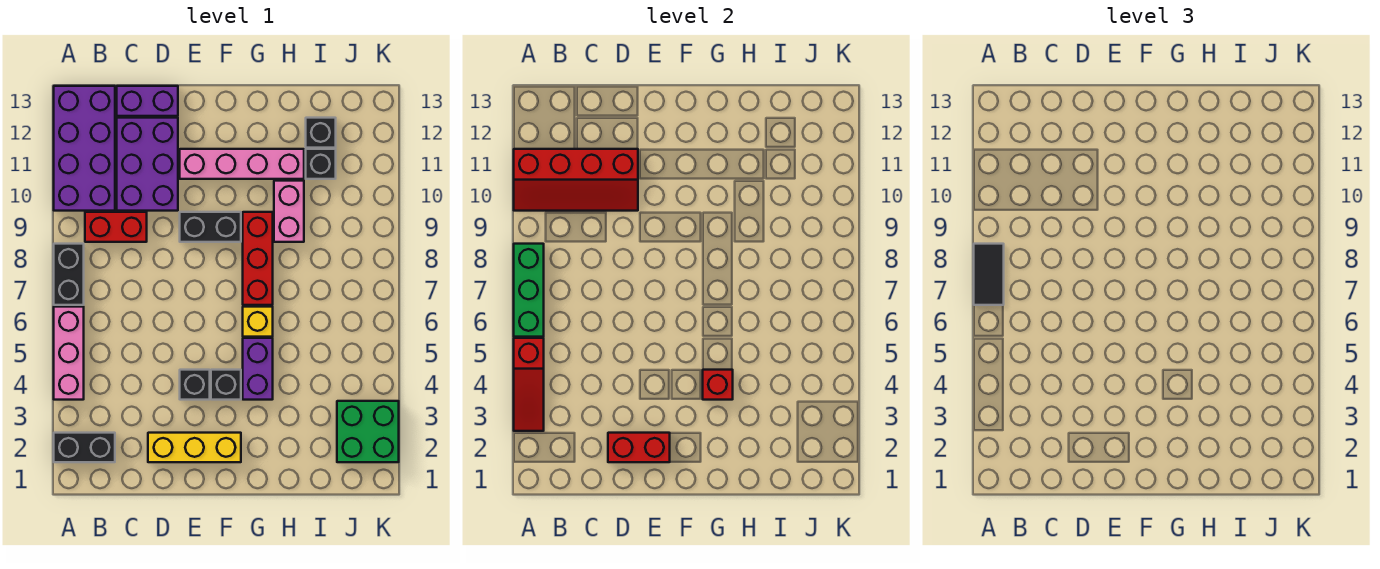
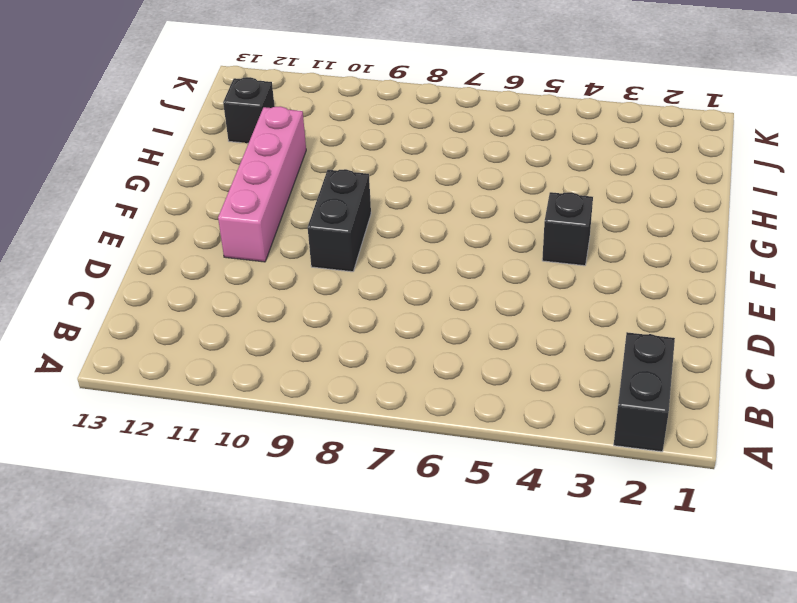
none -> pink 1x3 brick [54,307,84,400]
none -> black 1x2 brick [54,244,84,305]
none -> purple 2x4 brick [54,86,115,211]

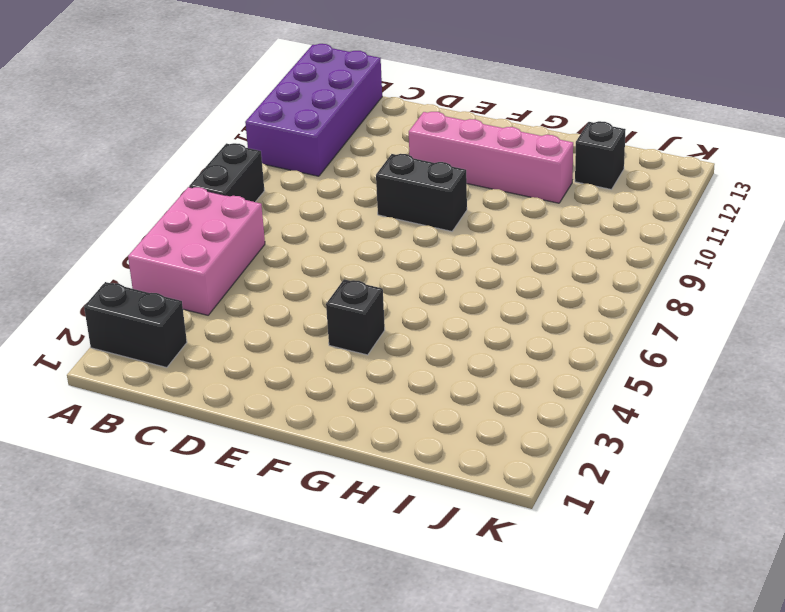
pink 2x3 brick [128,187,265,315] -> pink 1x3 brick [54,307,84,400]
none -> red 1x2 brick [85,212,147,242]
none -> purple 2x3 brick [117,118,178,211]
none -> purple 1x2 brick [117,86,178,116]

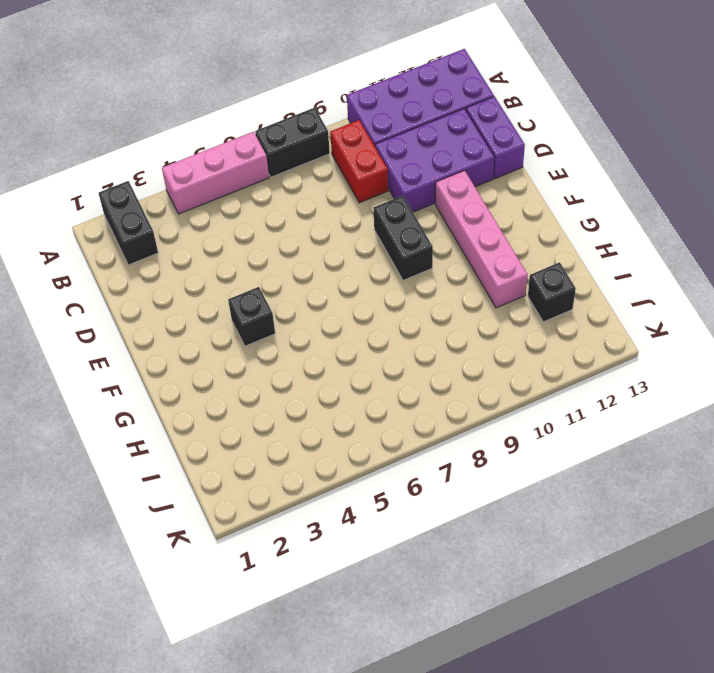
none -> yellow 1x3 brick [148,433,241,462]
none -> black 1x1 brick [180,370,210,400]
none -> purple 1x2 brick [243,338,273,400]

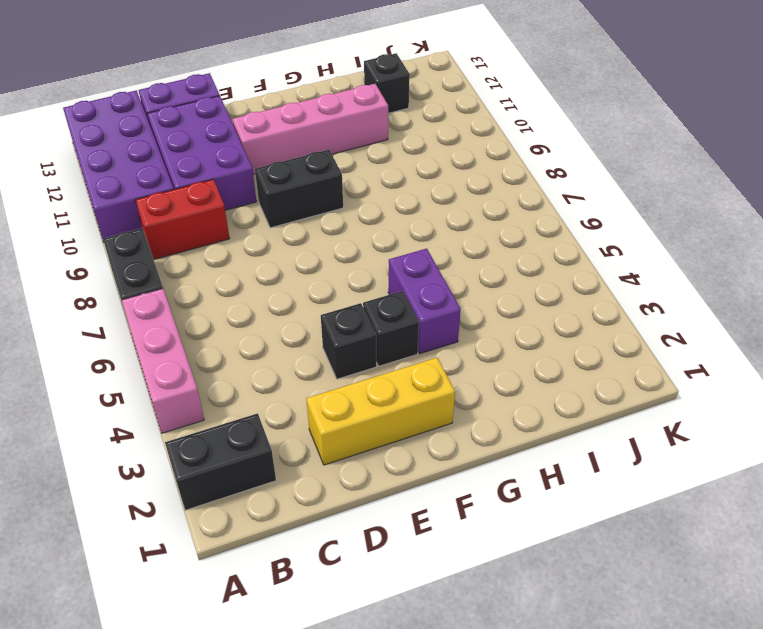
none -> yellow 1x1 brick [243,307,273,337]
none -> red 1x3 brick [243,212,273,305]
none -> pink 1x2 brick [274,181,304,242]

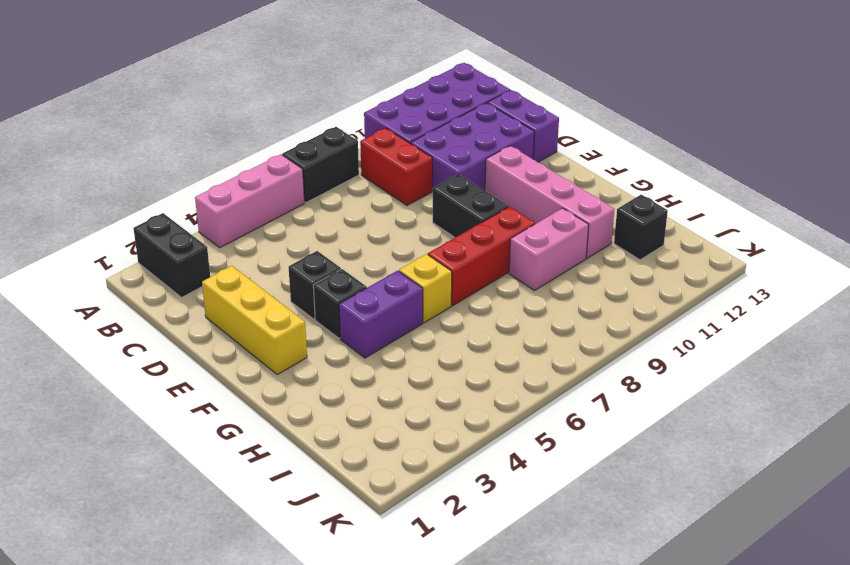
none -> black 1x1 brick [306,149,336,179]
none -> green 2x2 brick [337,401,399,462]
none -> red 1x3 slope [514,338,544,431]

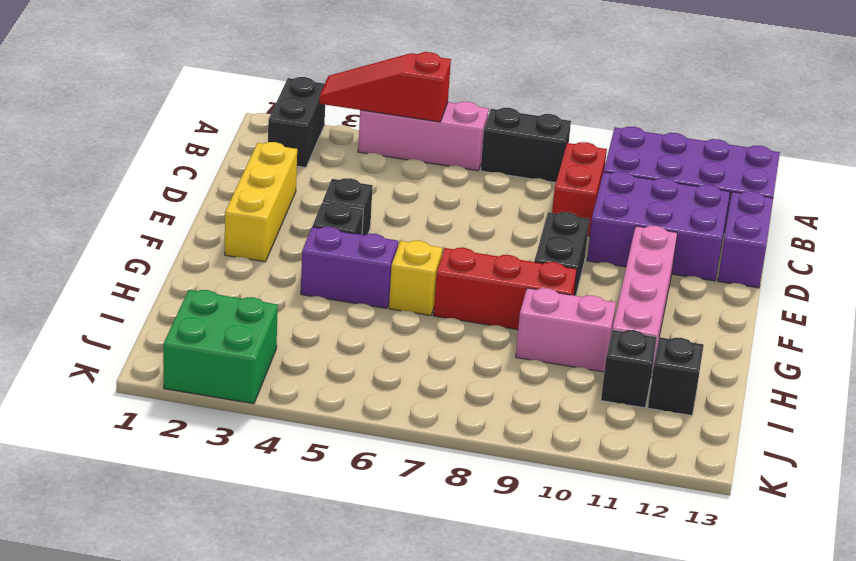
none -> green 1x3 brick [514,244,544,337]
none -> red 2x4 slope [514,149,638,211]
none -> red 1x2 brick [608,433,670,462]

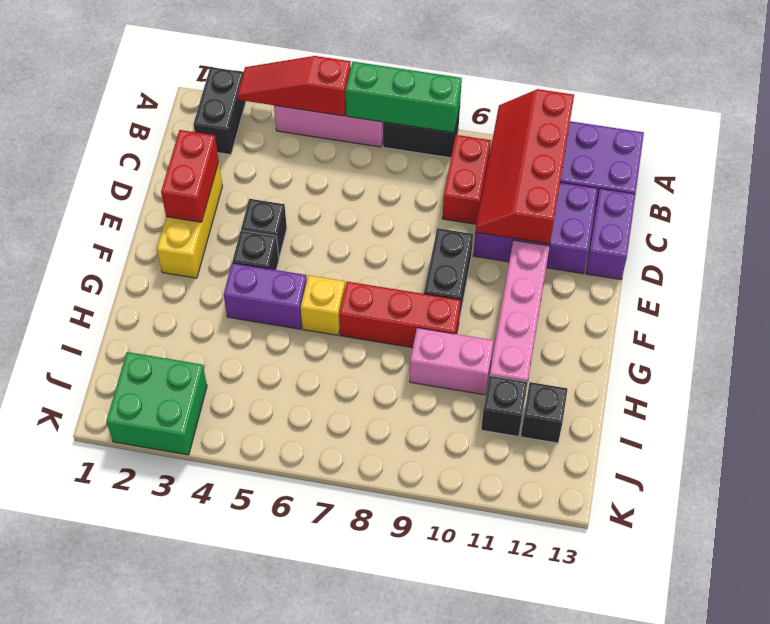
none -> red 1x1 brick [703,370,733,400]
none -> black 1x2 tile [974,244,1004,305]

